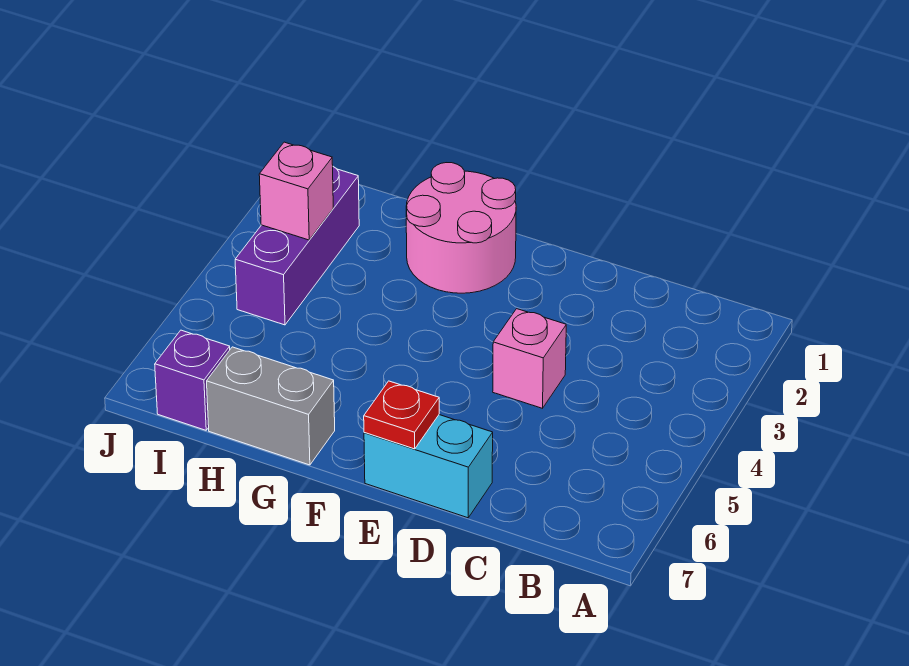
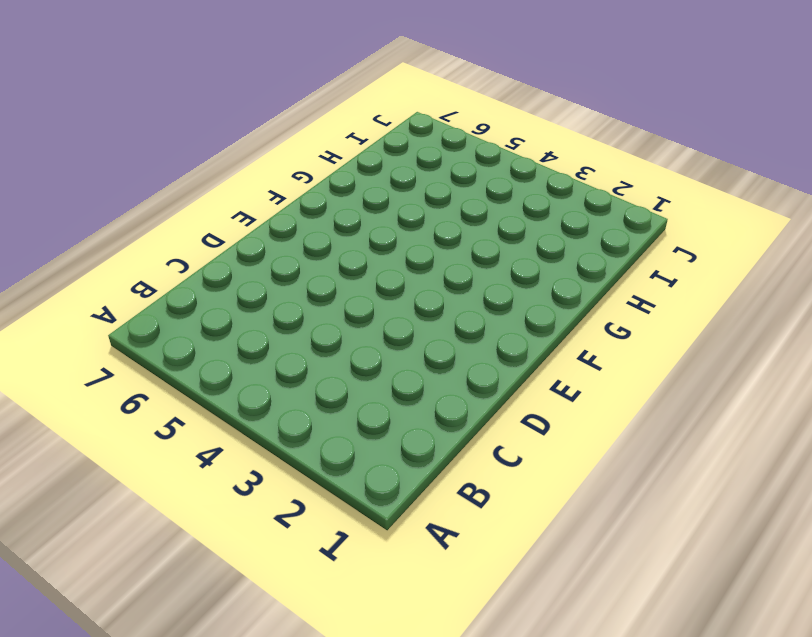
none -> pink 1x1 brick [493,309,566,408]
none -> cyan 1x2 brick [364,415,493,518]

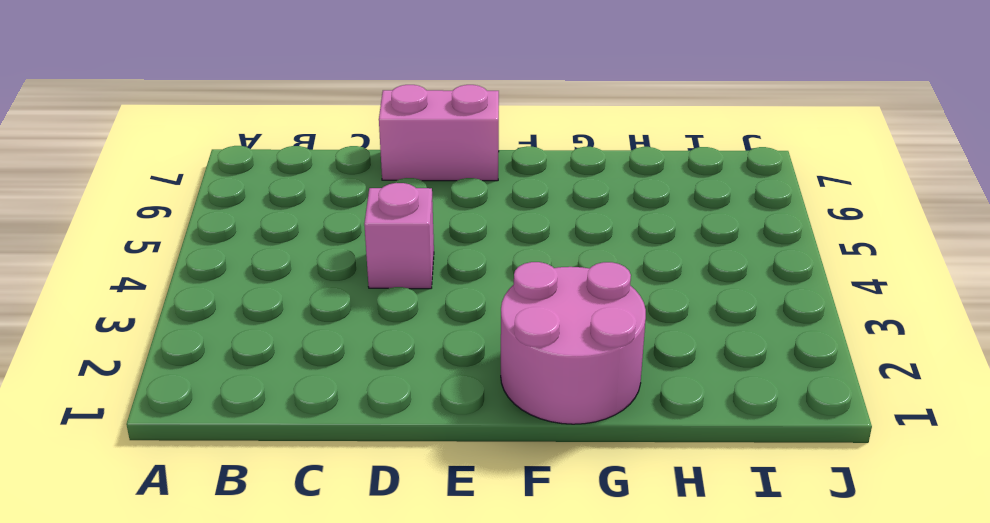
pink 1x2 brick [379,85,499,181] -> cyan 1x2 brick [364,415,493,518]
none -> grey 1x2 brick [207,347,335,465]
none -> purple 1x3 brick [235,167,359,325]

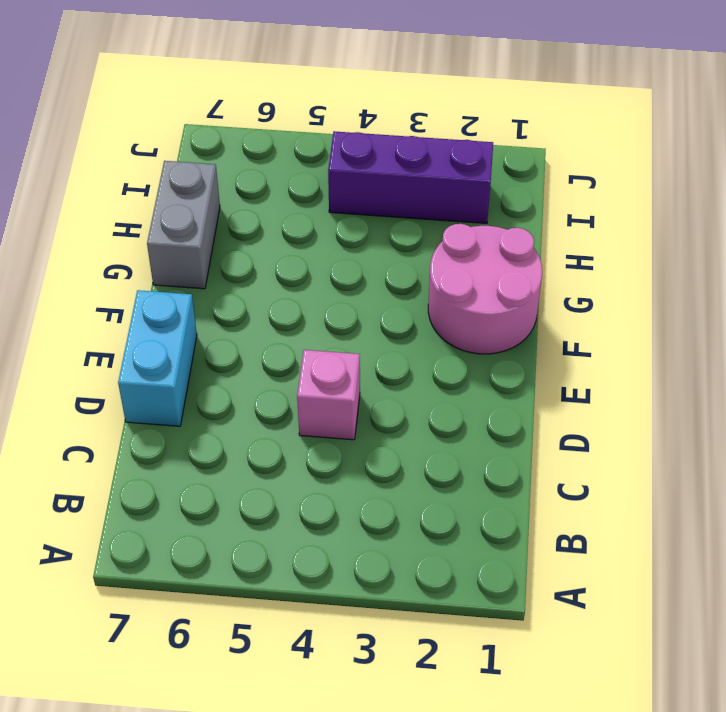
none -> purple 1x1 brick [155,330,230,430]
none -> red 1x1 plate [364,381,439,449]

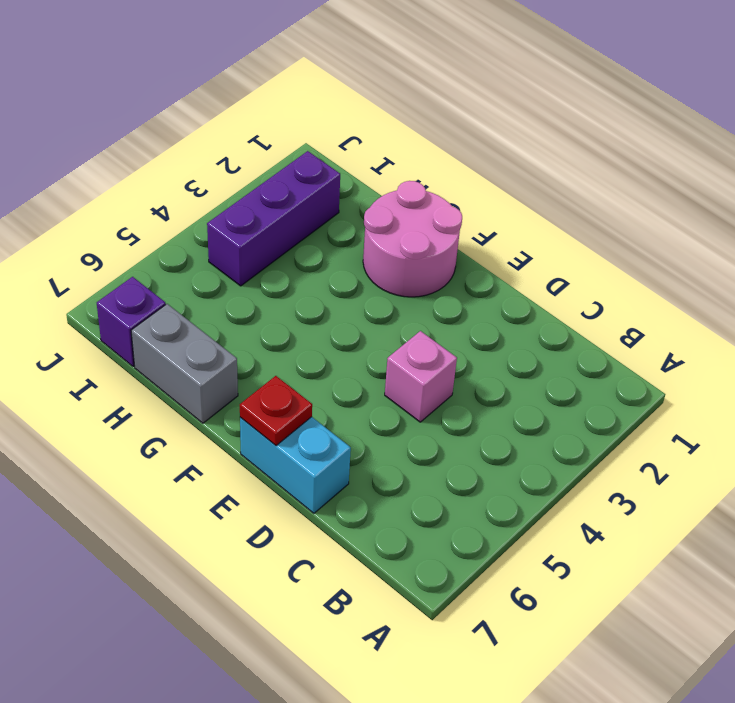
none -> pink 1x1 brick [259,142,333,240]

